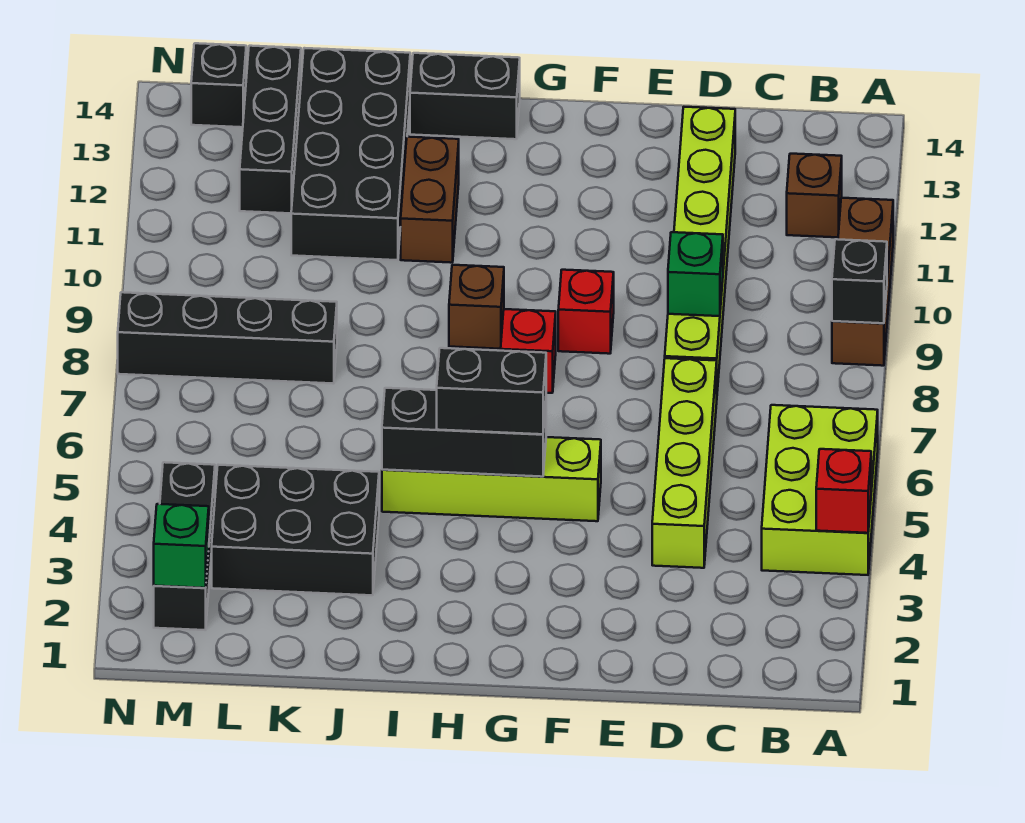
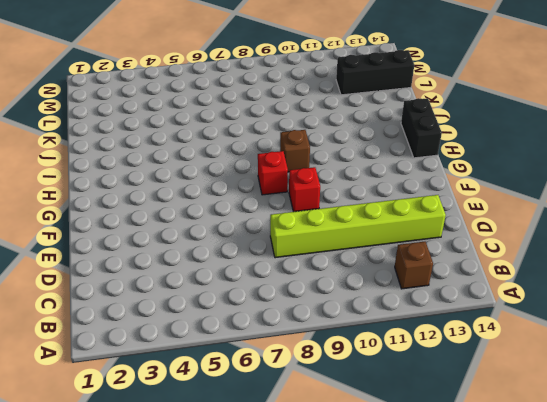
none -> lime 2x3 brick [762,405,878,575]
none -> brown 1x3 brick [832,198,893,366]
none -> lime 1x4 brick [652,358,717,568]

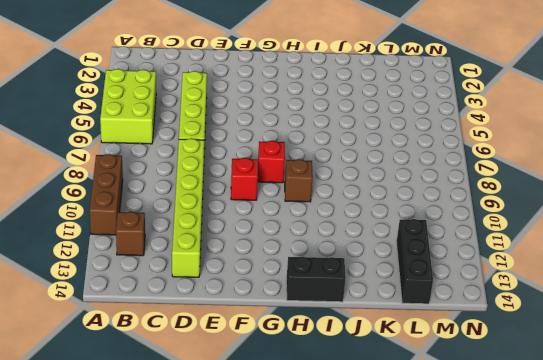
none -> lime 1x4 brick [382,437,601,521]
none -> brown 1x2 brick [401,137,459,263]
none -> black 2x3 brick [212,465,379,595]

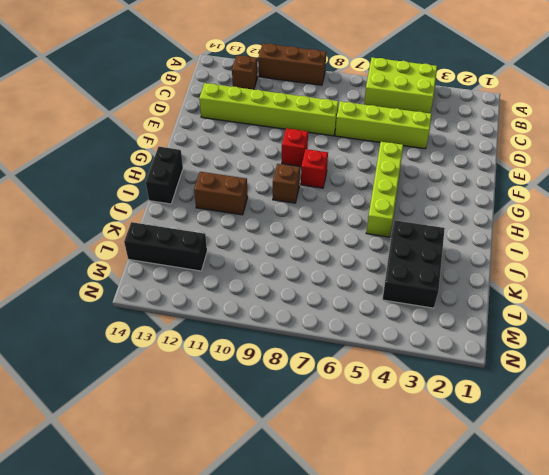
none -> black 2x4 brick [291,48,410,260]
none -> black 1x4 brick [118,292,337,384]
none -> black 1x3 brick [154,462,215,630]

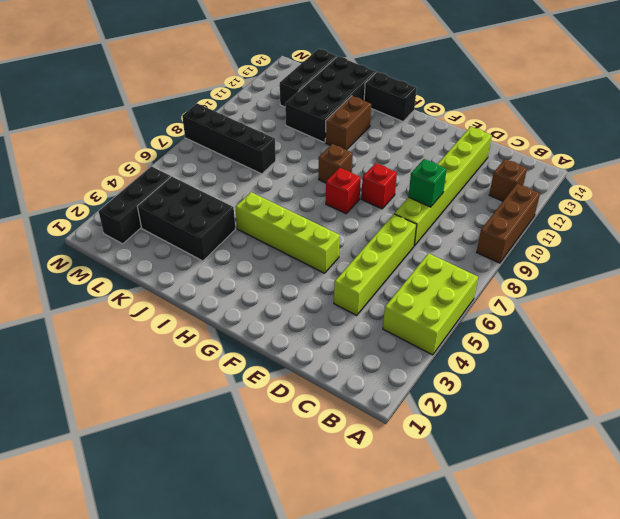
none -> black 1x1 brick [191,43,246,127]
none -> red 1x1 brick [816,449,871,533]
none -> black 1x1 brick [832,239,887,323]

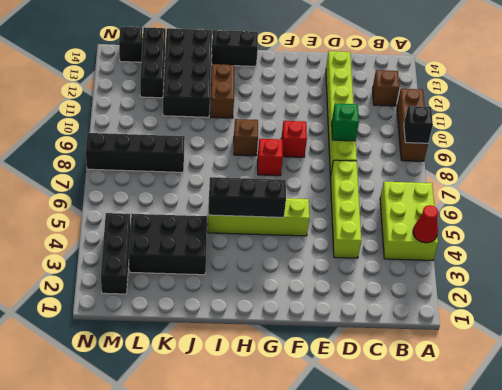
red 1x1 cone [413,205,438,243] -> red 1x1 brick [816,449,871,533]
none -> green 1x1 brick [154,504,209,588]
none -> black 1x2 brick [437,348,546,434]

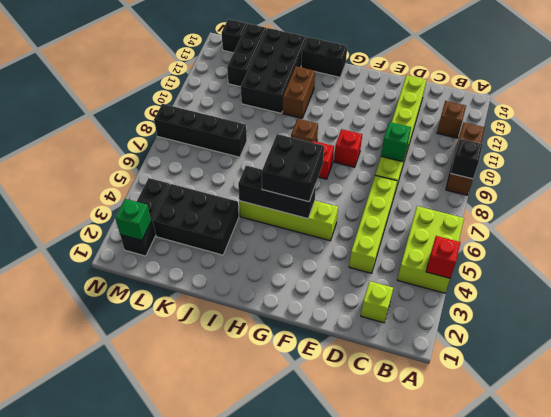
lime 1x1 brick [361,281,393,323] -> none
black 2x2 brick [262,134,324,202] -> black 1x2 brick [437,348,546,434]

